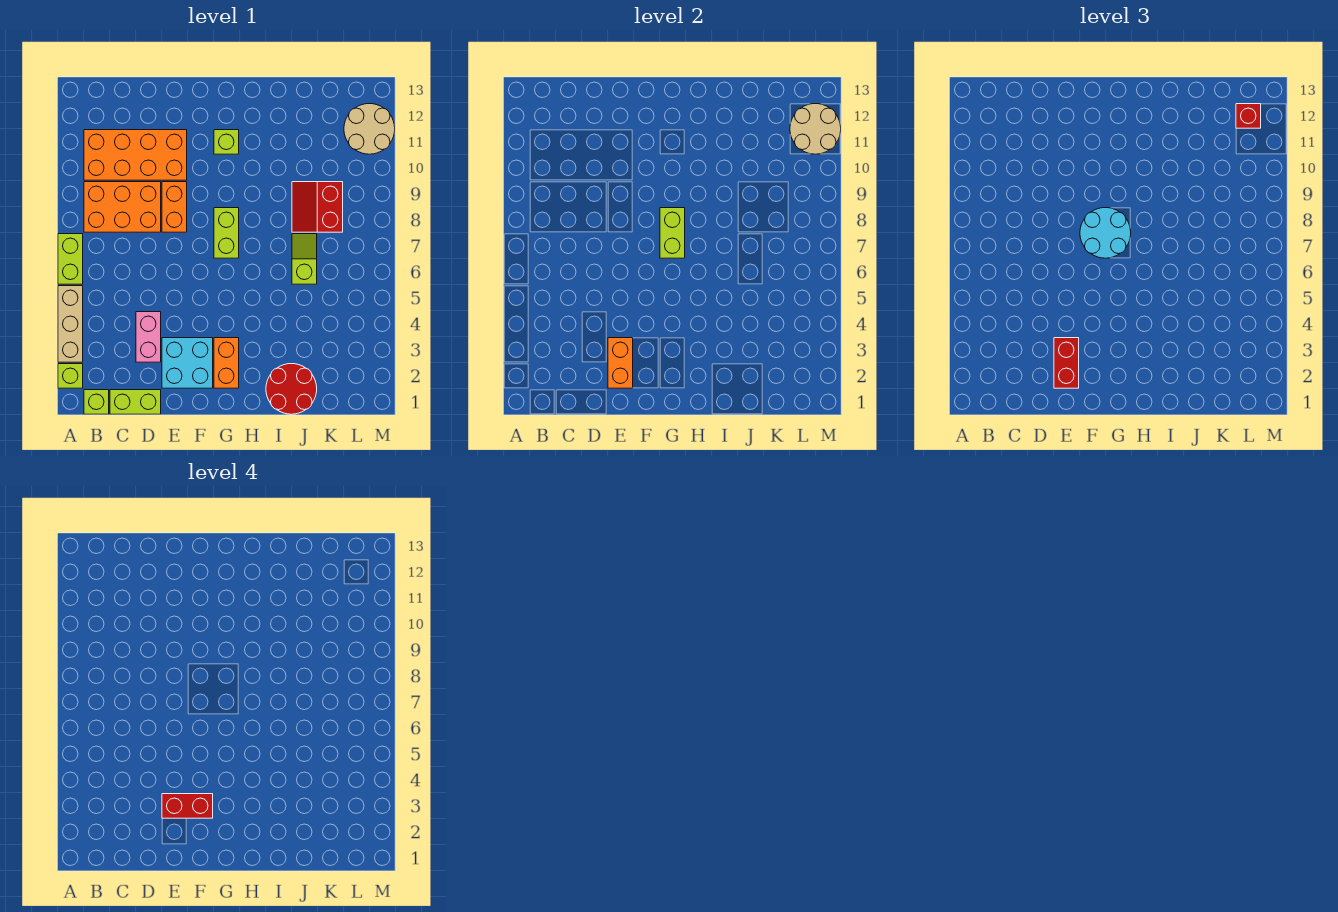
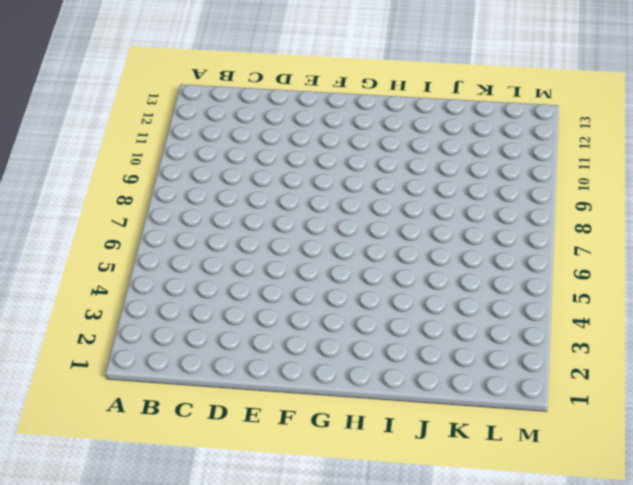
none -> lime 1x1 brick [58,364,83,388]
none -> tan 1x3 brick [58,286,83,362]
none -> lime 1x2 brick [58,234,83,284]

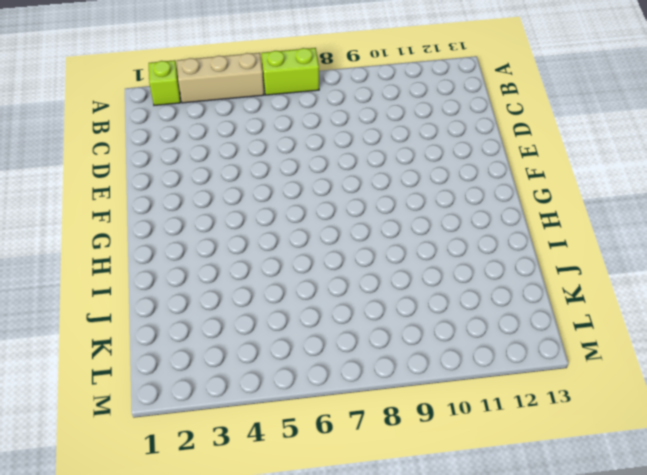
none -> lime 1x1 brick [84,390,109,414]
none -> orange 2x3 brick [84,182,161,232]
none -> orange 2x4 brick [84,130,187,180]

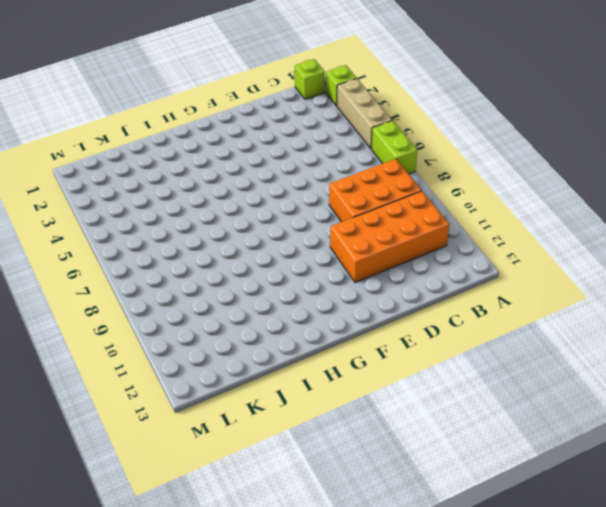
none -> lime 1x2 brick [110,390,161,414]
none -> pink 1x2 brick [136,312,161,362]
none -> cyan 2x2 brick [162,338,213,388]

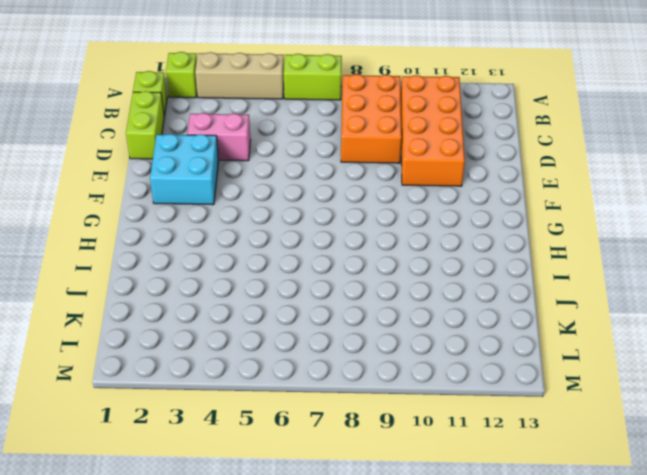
none -> orange 1x2 brick [162,182,187,232]
none -> orange 1x2 brick [214,338,239,388]
none -> lime 1x2 brick [214,208,239,258]

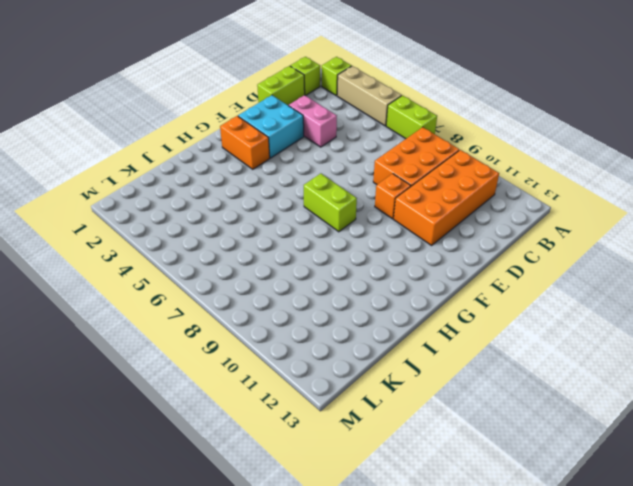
orange 1x1 brick [375,174,411,219] -> orange 1x2 brick [162,182,187,232]
none -> lime 1x1 brick [214,130,239,154]
none -> red 2x2 round brick [266,364,317,414]
none -> lime 1x2 slope [292,234,317,284]

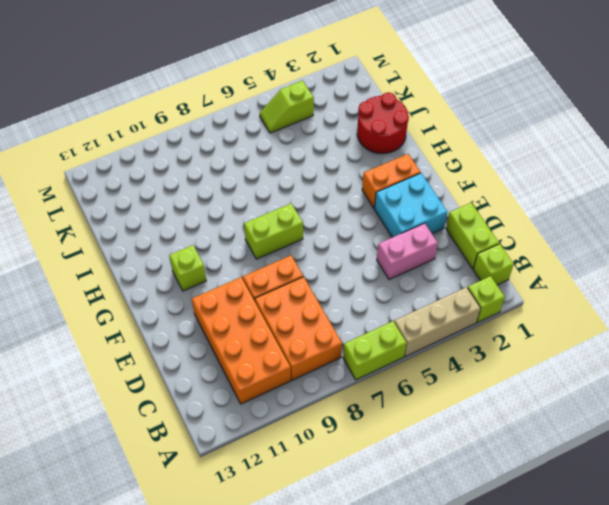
lime 1x2 slope [260,81,314,133] -> lime 1x2 slope moved to [292,234,317,284]
none -> red 2x2 slope [292,182,343,232]
none -> tan 2x2 round brick [344,104,395,154]
none -> orange 1x2 brick [608,338,633,388]

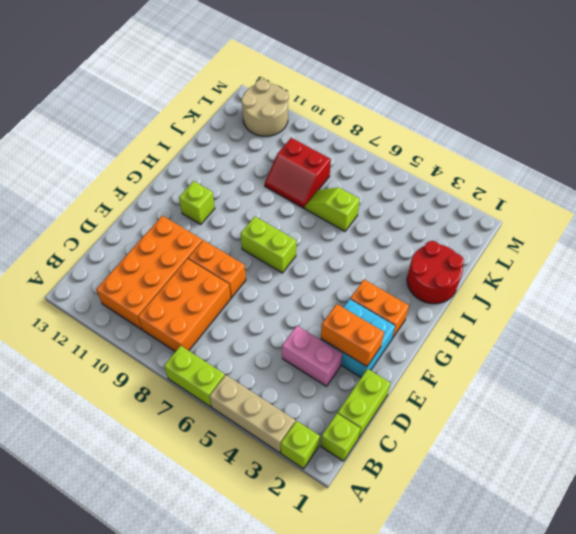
none -> lime 1x2 brick [660,208,685,258]
none -> tan 2x2 round brick [790,104,841,154]
none -> red 1x2 brick [1054,338,1079,388]

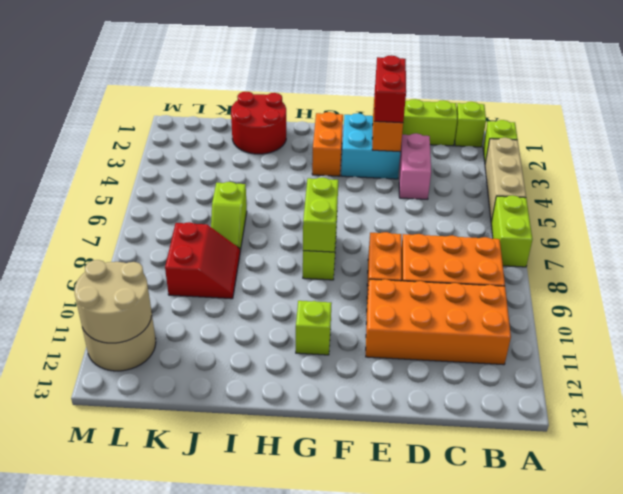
none -> cyan 2x2 round brick [1080,208,1131,258]
none -> red 1x1 brick [1236,104,1261,128]
none -> red 1x2 brick [162,794,213,818]

